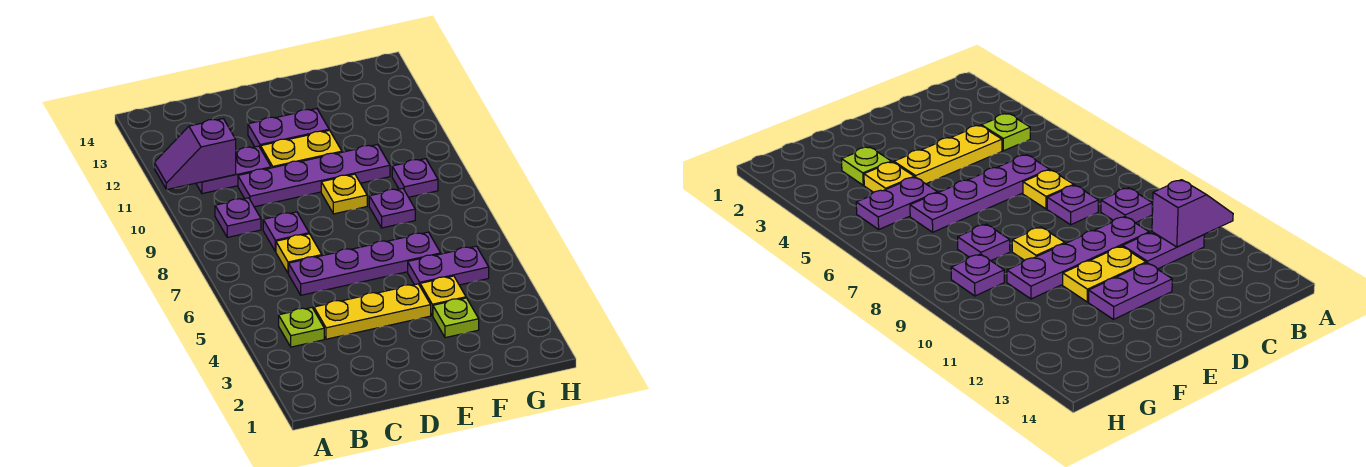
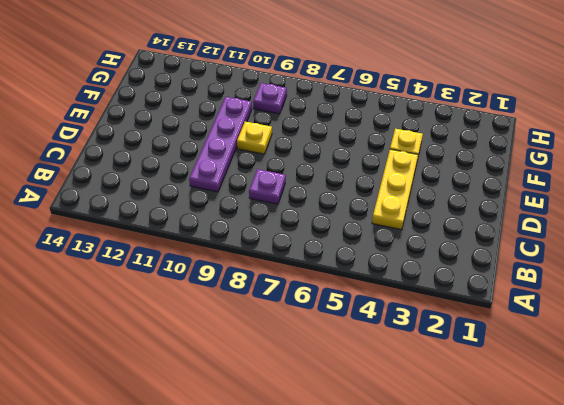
none -> lime 1x1 plate [279,308,324,347]
none -> purple 1x1 plate [215,198,261,237]
none -> purple 1x2 plate [196,146,271,194]

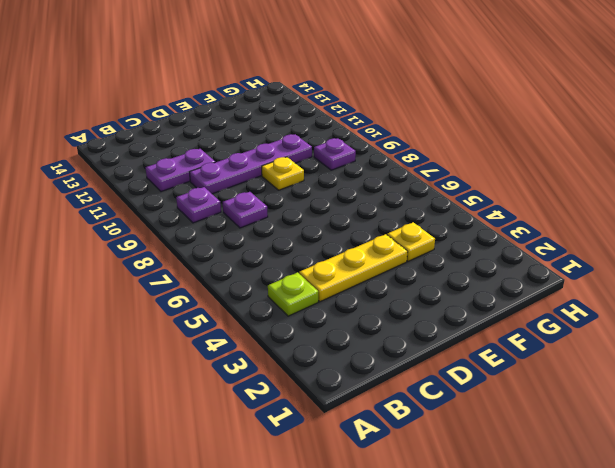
none -> purple 1x4 plate [289,232,441,295]
none -> yellow 1x1 plate [276,234,322,273]
none -> yellow 1x2 plate [261,130,342,168]

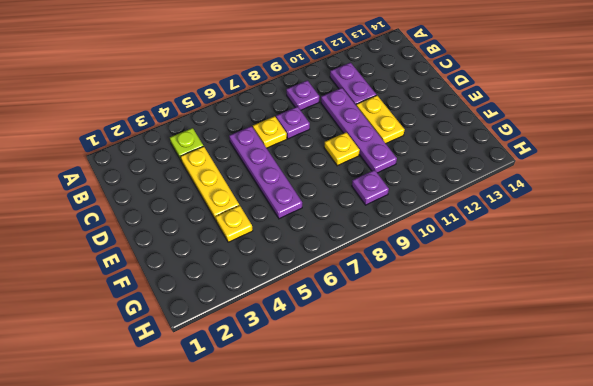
none -> purple 1x2 plate [248,109,329,149]
none -> lime 1x1 plate [433,298,479,338]
none -> purple 1x2 plate [408,246,489,285]

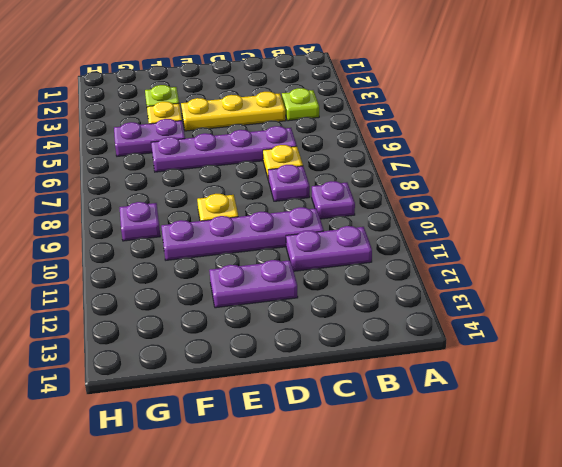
none -> yellow 1x2 plate [261,130,342,168]
none -> purple 1x1 plate [369,188,415,228]
none -> purple 1x2 slope [154,119,236,190]

